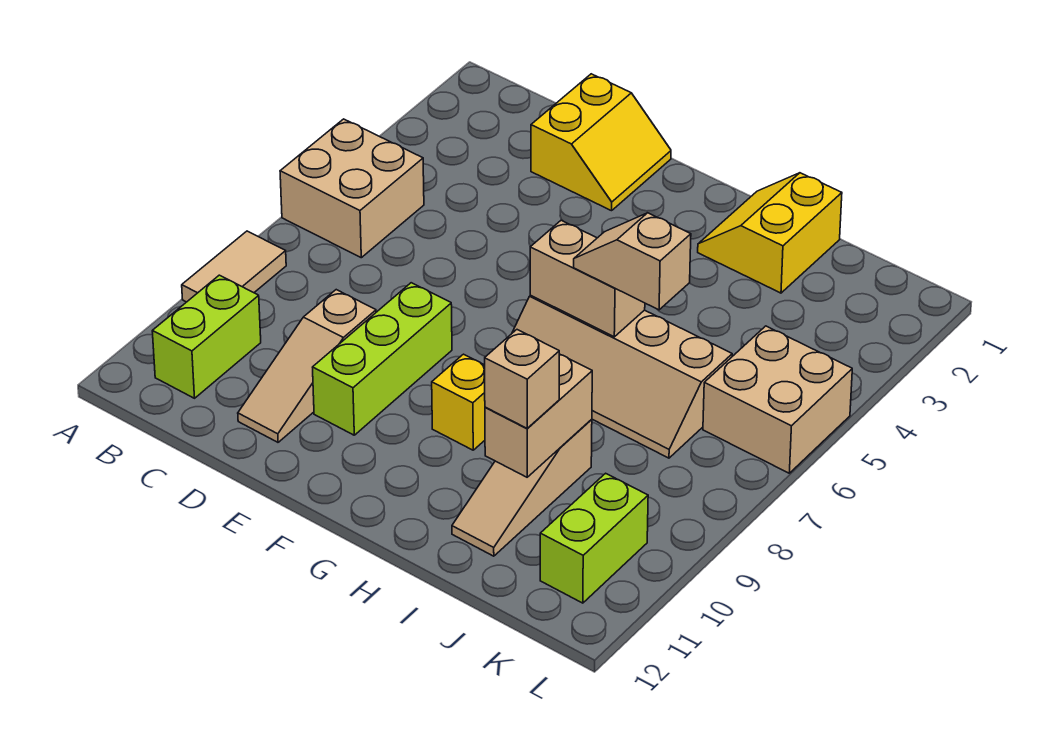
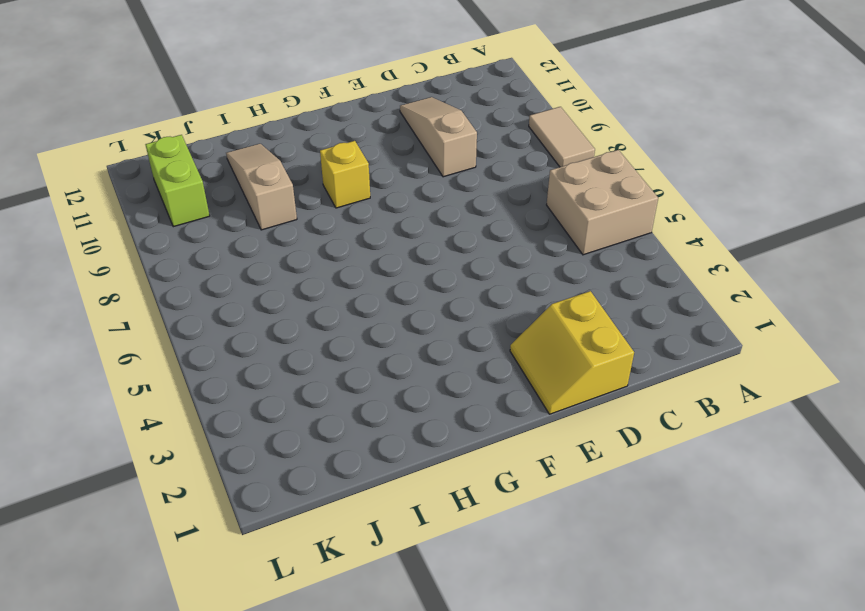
none -> lime 1x2 brick [152,275,261,398]
none -> lime 1x3 brick [313,283,452,435]
none -> tan 2x4 slope [512,295,732,458]

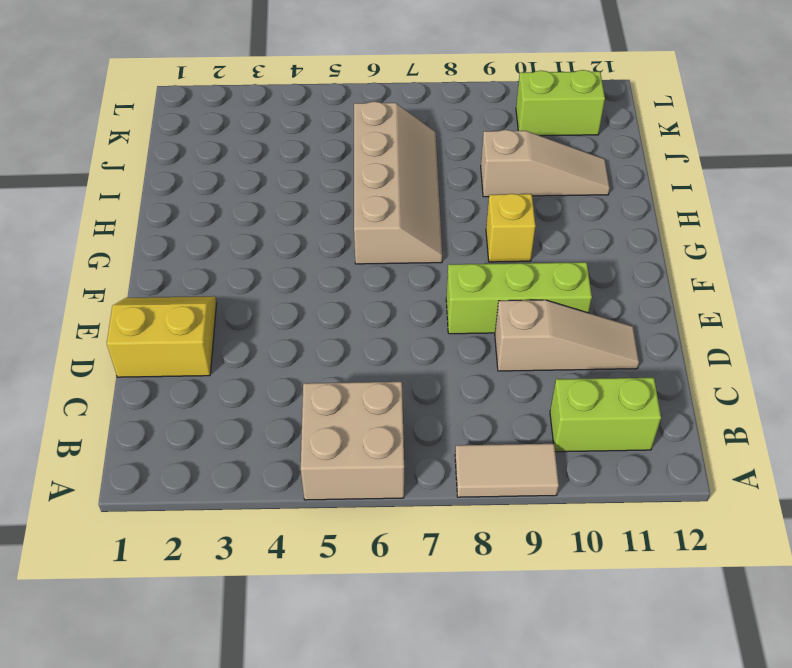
none -> yellow 2x2 slope [698,173,842,293]
none -> tan 2x2 brick [703,326,852,473]
none -> tan 1x2 brick [530,220,645,337]

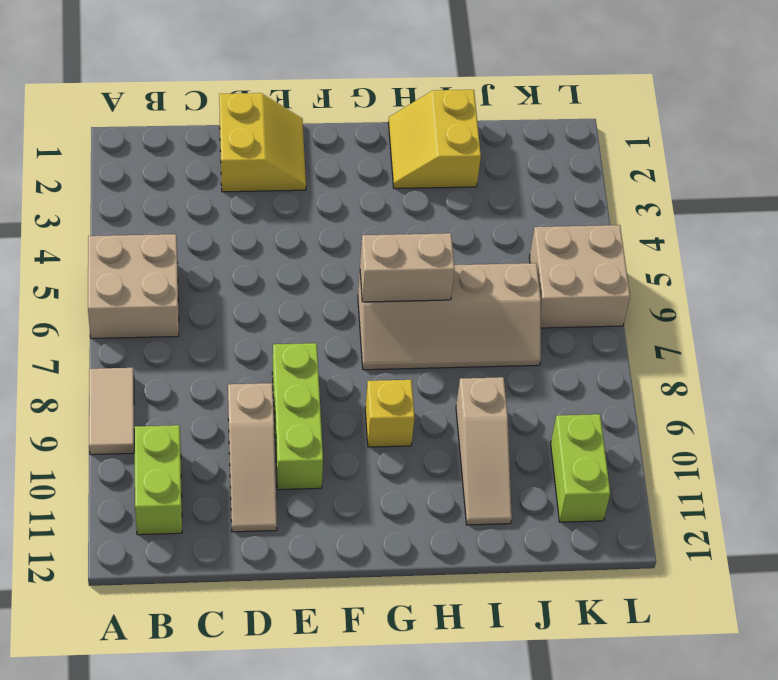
none -> tan 1x2 brick [485,354,592,477]
none -> tan 1x2 slope [574,213,691,310]
none -> tan 1x1 brick [485,330,559,428]

